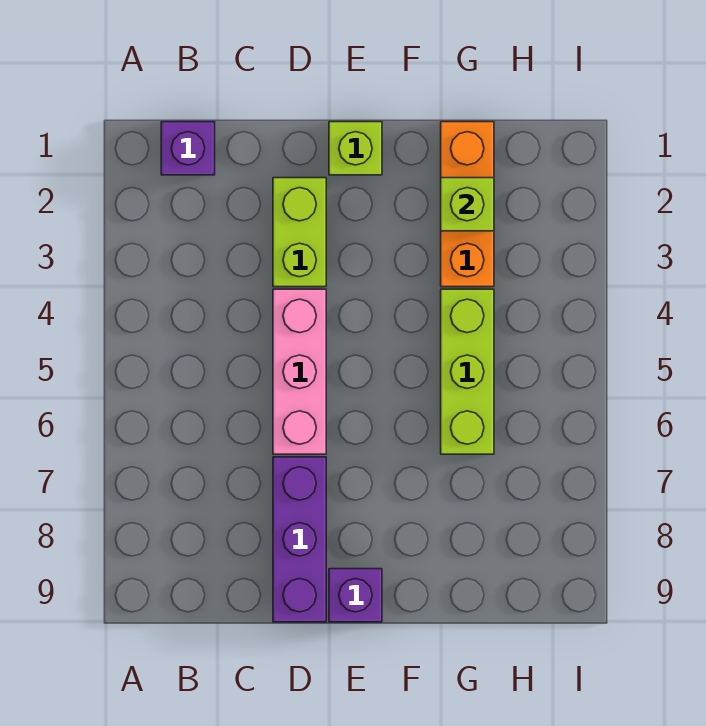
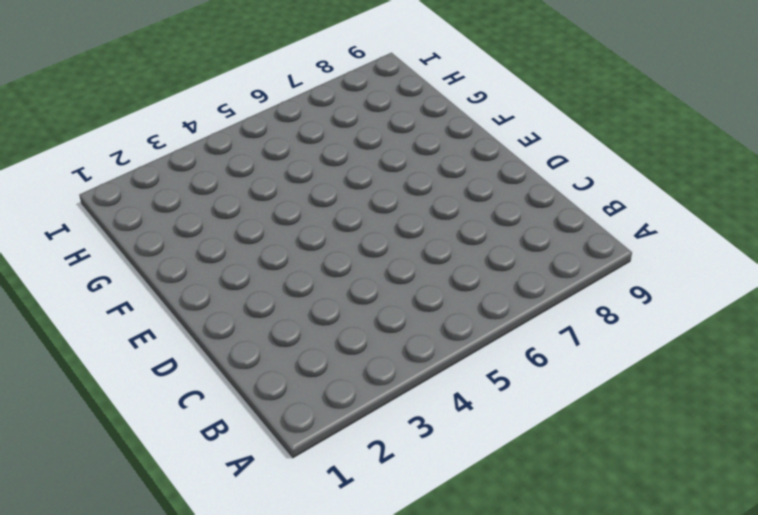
none -> purple 1x1 brick [161,122,215,175]
none -> lime 1x2 brick [273,178,326,287]

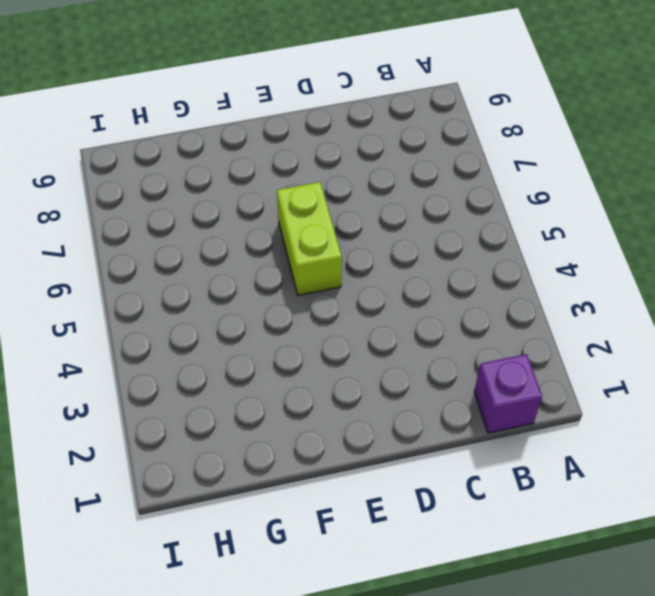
lime 1x2 brick [277,182,342,295] -> lime 1x2 brick moved to [273,178,326,287]
none -> pink 1x3 brick [273,289,326,454]
none -> purple 1x3 brick [273,457,326,622]

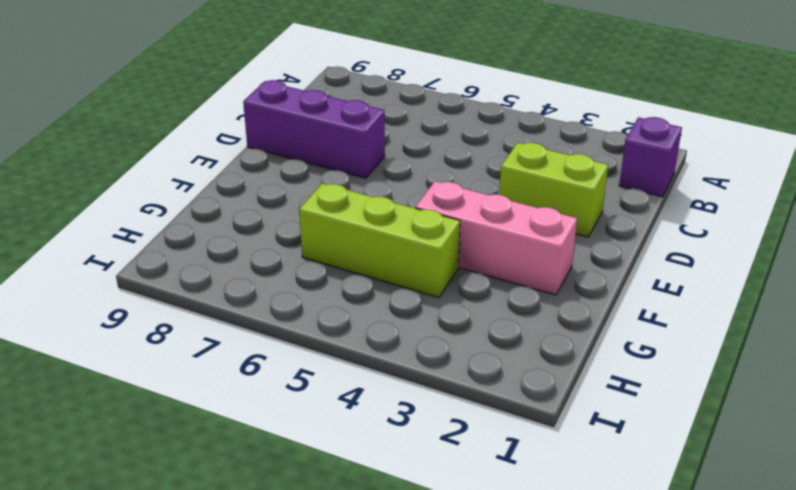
pink 1x3 brick [415,181,577,295] -> pink 1x3 brick moved to [273,289,326,454]
none -> lime 1x1 brick [329,122,382,175]
none -> purple 1x1 brick [329,569,382,622]

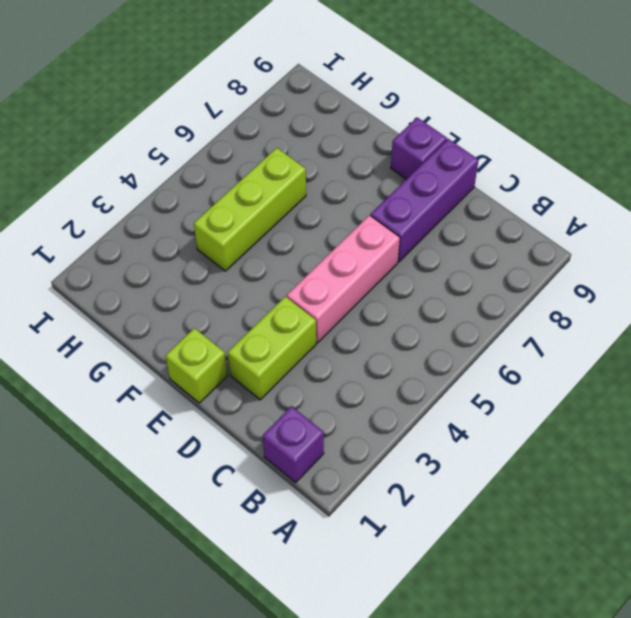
none -> orange 1x3 brick [441,122,494,287]
none -> lime 1x1 brick [441,178,494,231]

